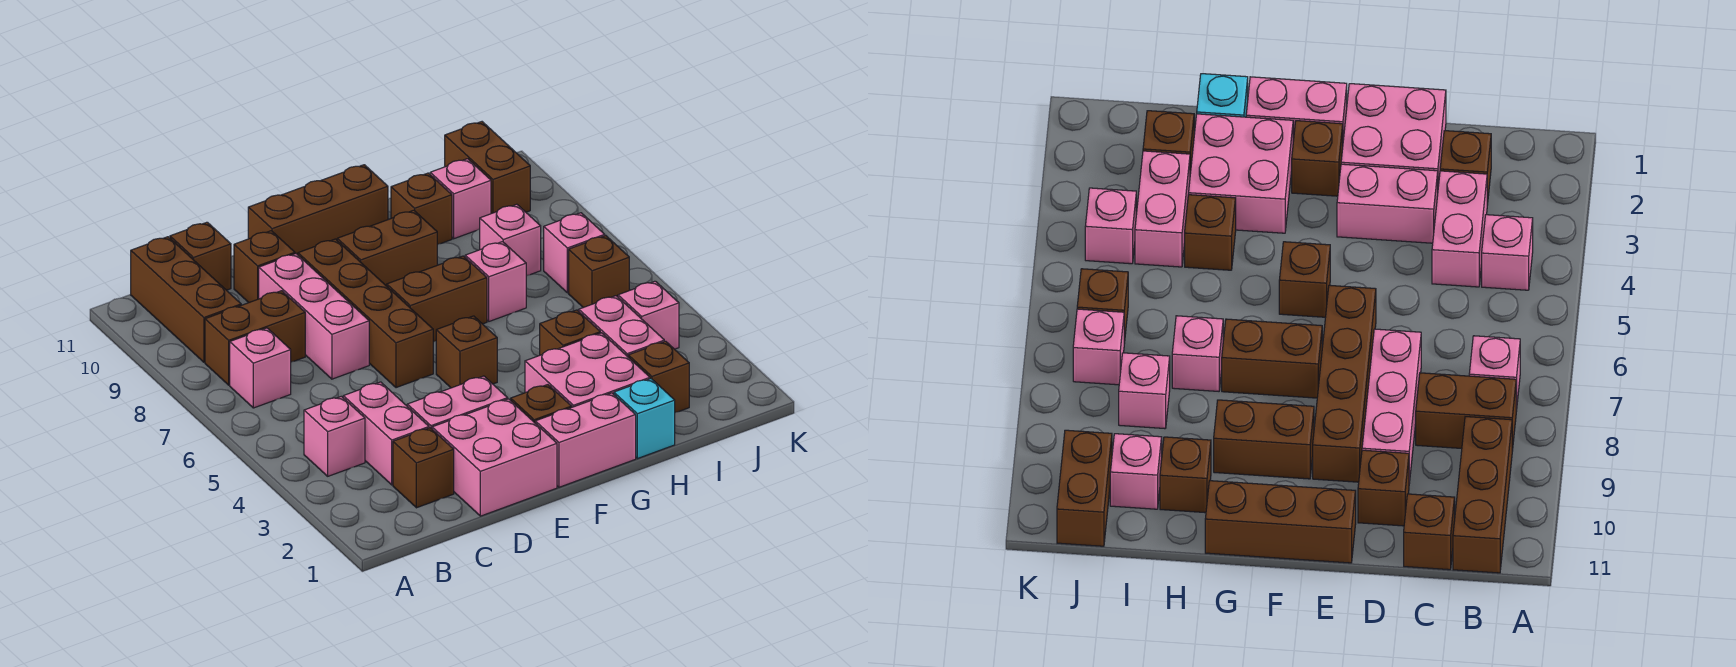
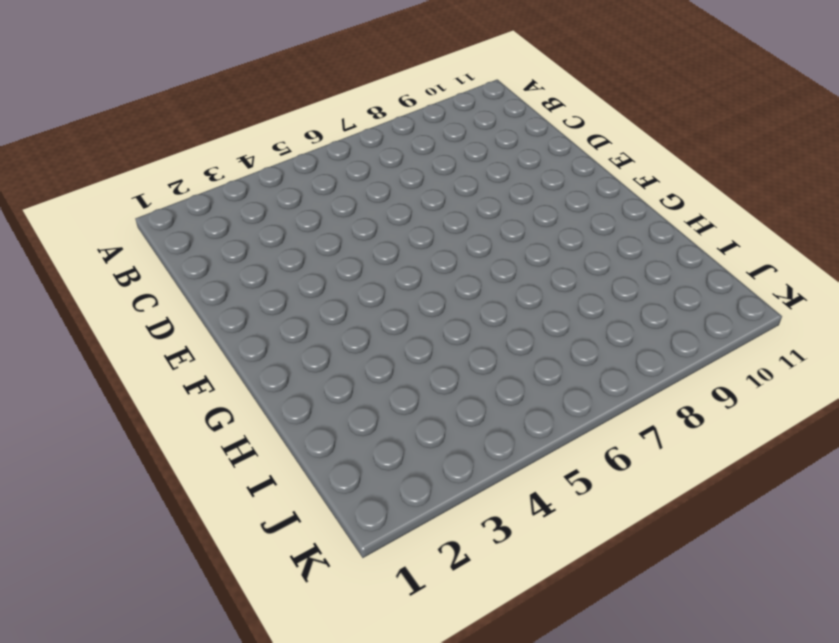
none -> pink 1x1 brick [304,396,365,476]
none -> pink 1x1 brick [230,328,291,408]
none -> brown 1x2 brick [205,291,305,385]
none -> brown 1x3 brick [131,237,241,362]

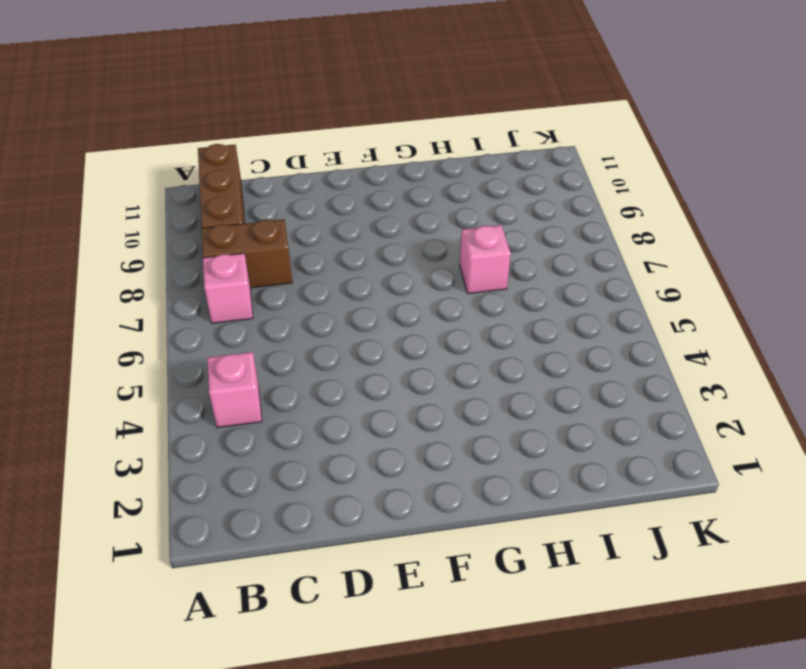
none -> brown 1x1 brick [393,428,454,508]
none -> pink 1x2 brick [343,382,429,485]
none -> brown 1x1 brick [170,222,231,290]
none -> pink 2x2 brick [432,399,557,516]

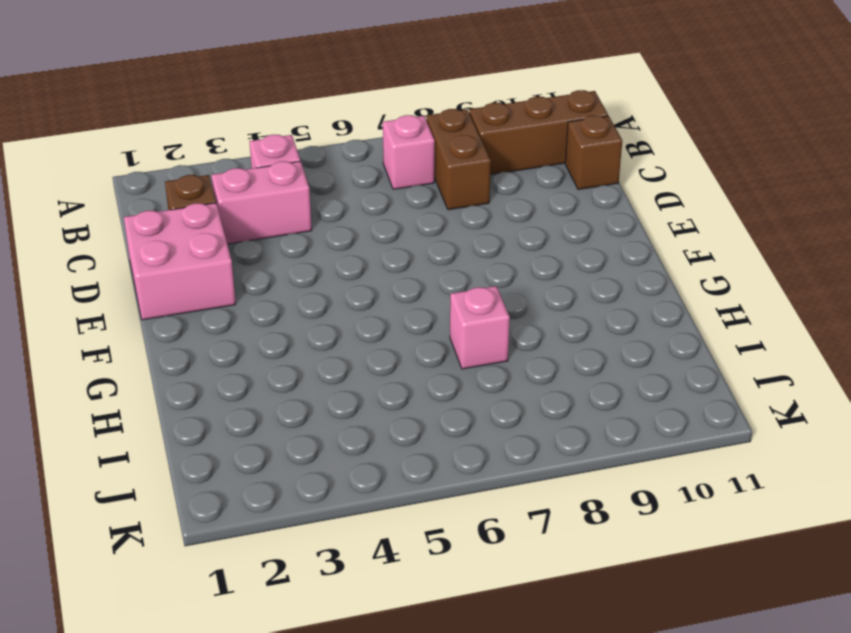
none -> pink 1x2 brick [407,376,508,429]
none -> pink 1x3 brick [259,254,369,379]
none -> brown 1x1 brick [234,231,295,303]
none -> brown 1x4 brick [298,239,433,388]

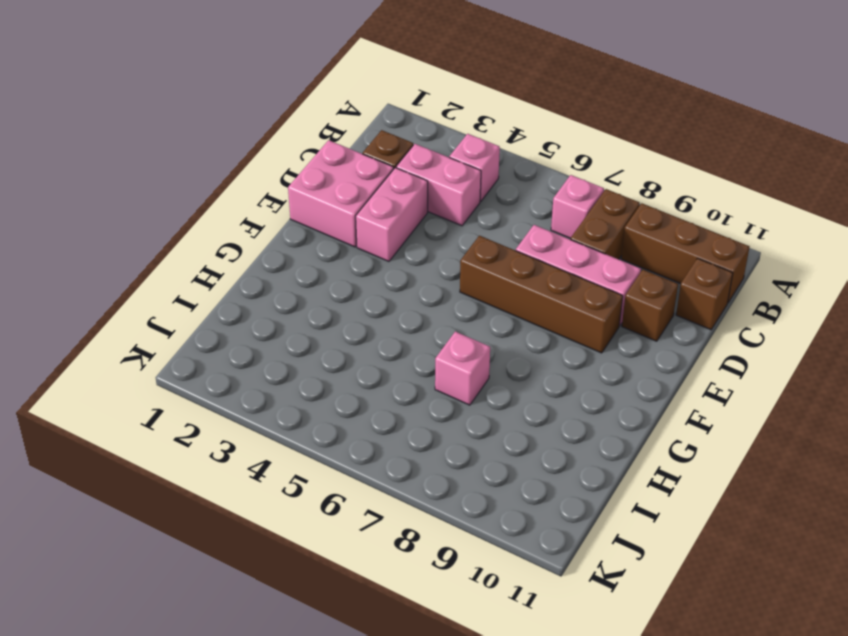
none -> brown 1x3 brick [248,165,388,255]
none -> pink 1x2 brick [535,393,636,487]
none -> brown 1x1 brick [511,385,572,423]
none -> brown 1x1 brick [436,316,497,388]

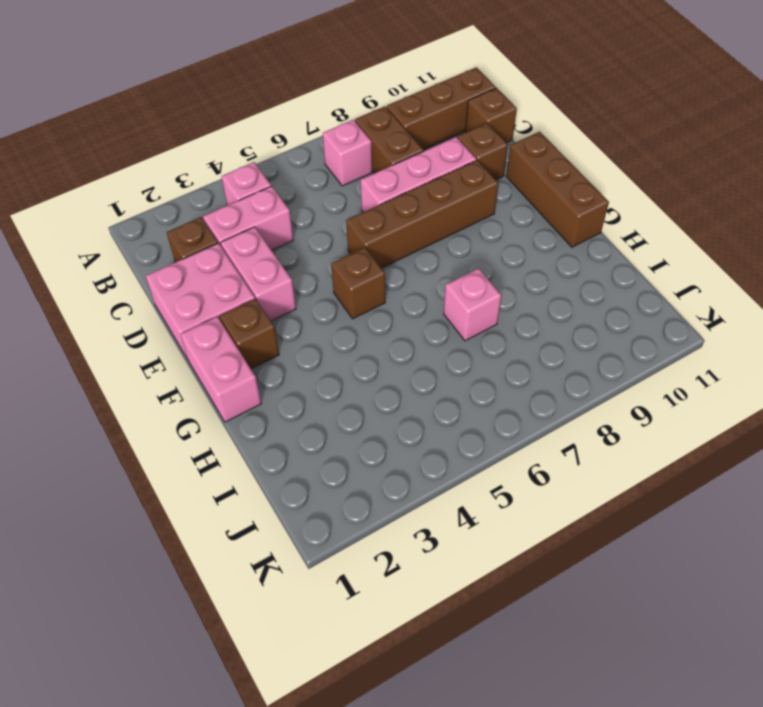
none -> brown 1x2 brick [387,256,487,342]
none -> brown 1x2 brick [337,210,437,286]
none -> pink 2x2 brick [525,333,650,407]
none -> cyan 1x1 brick [614,379,675,459]

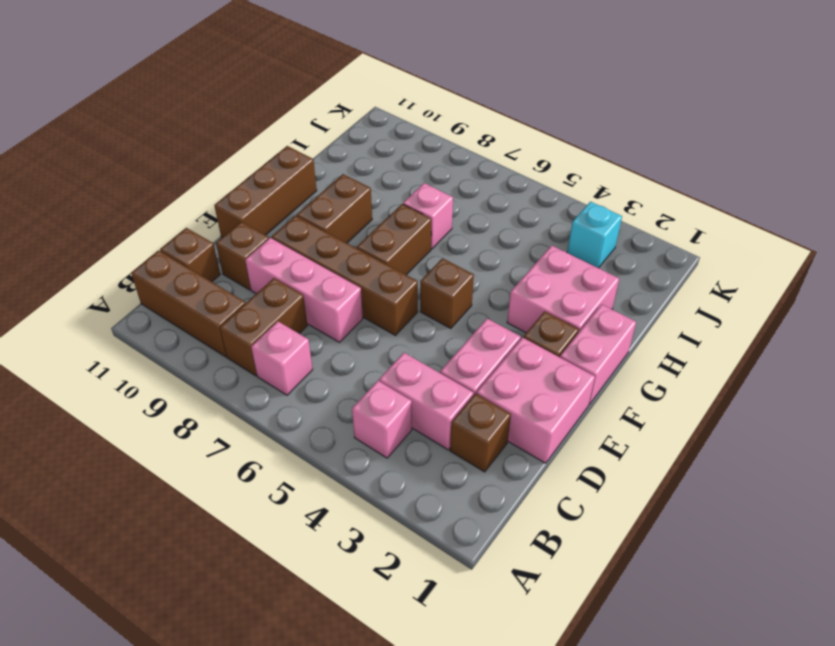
cyan 1x1 brick [567,202,622,268] -> cyan 1x1 brick moved to [614,379,675,459]
none -> brown 1x1 brick [540,310,600,355]
none -> brown 1x1 brick [391,173,452,245]
none -> brown 1x1 brick [628,341,689,413]
none -> pink 1x2 brick [579,296,664,357]

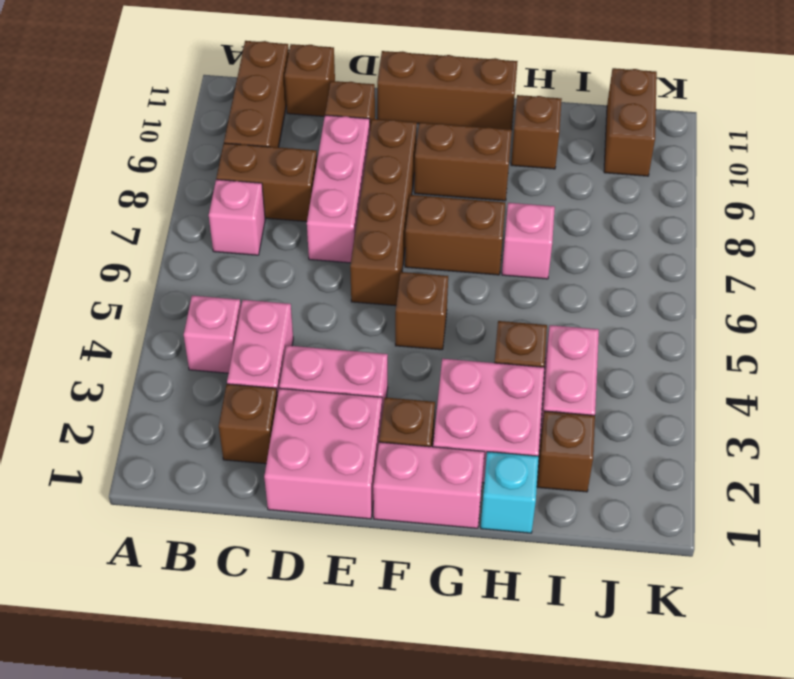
none -> pink 1x1 brick [480,204,541,276]
none -> pink 1x1 brick [430,159,491,239]
none -> pink 1x1 brick [618,281,679,349]
none -> brown 1x1 brick [569,236,629,308]

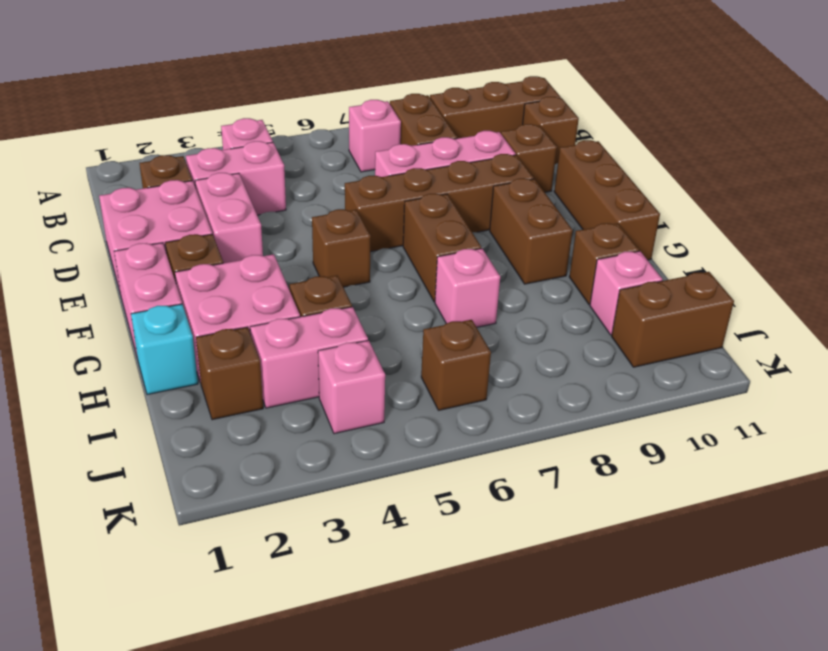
none -> pink 1x1 brick [480,204,541,276]
none -> pink 1x1 brick [544,213,605,293]

